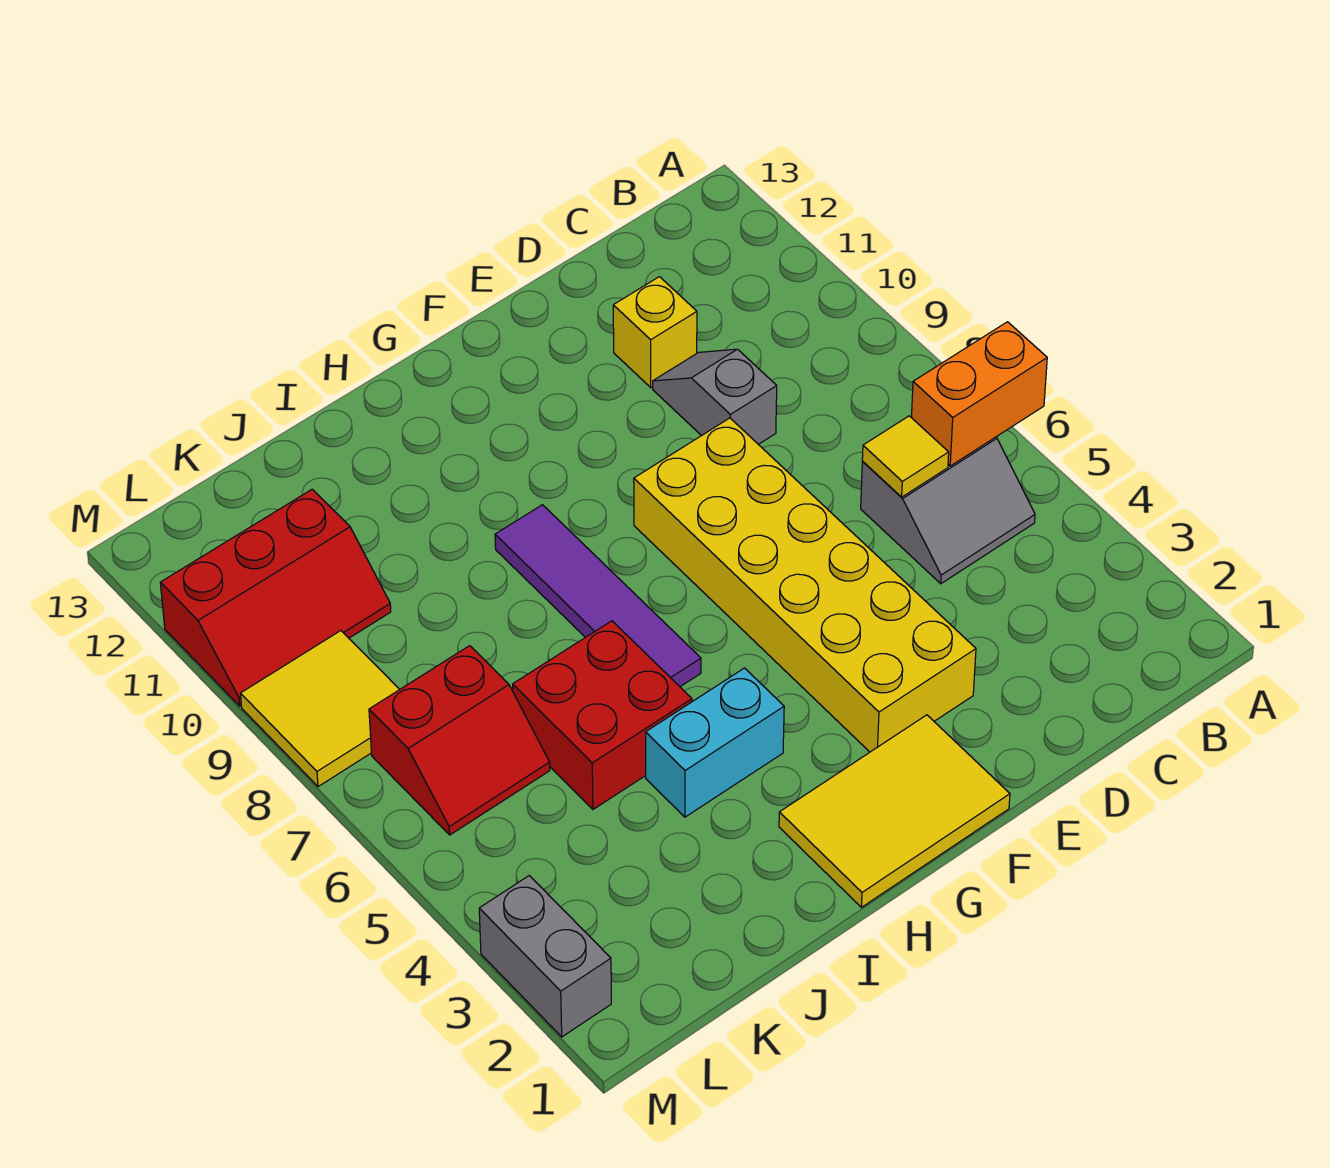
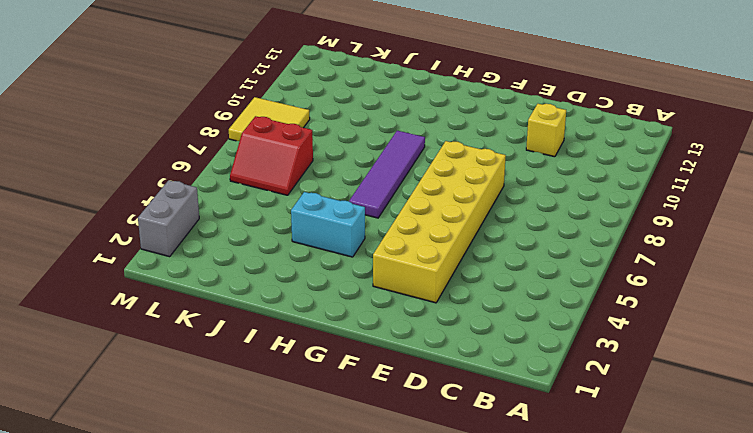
none -> grey 2x2 slope [861,437,1035,584]
none -> grey 1x2 slope [653,349,777,444]
none -> yellow 2x3 tile [779,715,1010,907]

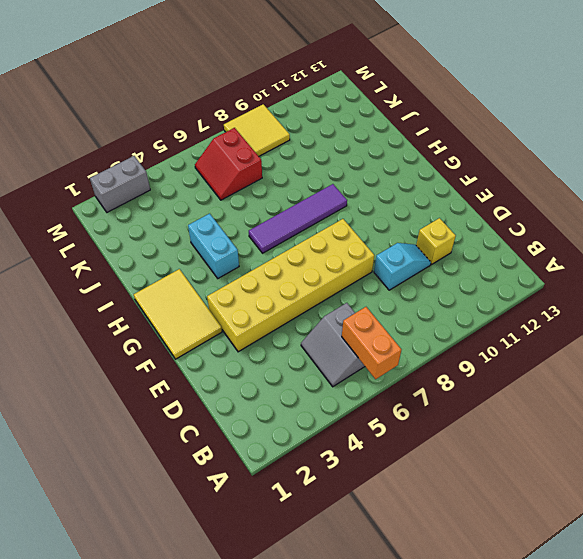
cyan 1x2 slope [374,243,431,290] -> grey 1x2 slope [653,349,777,444]
none -> red 2x2 brick [513,621,692,809]
none -> red 2x3 slope [160,489,391,706]
none -> yellow 1x1 tile [862,416,949,497]

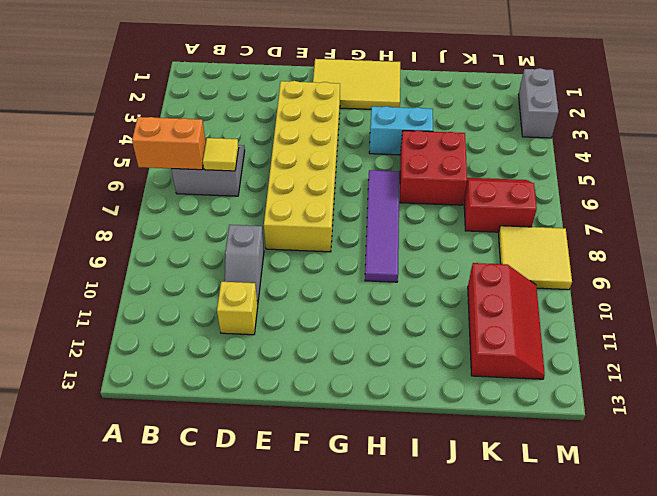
red 2x3 slope [468,263,545,379] -> red 2x3 slope turned to [160,489,391,706]

